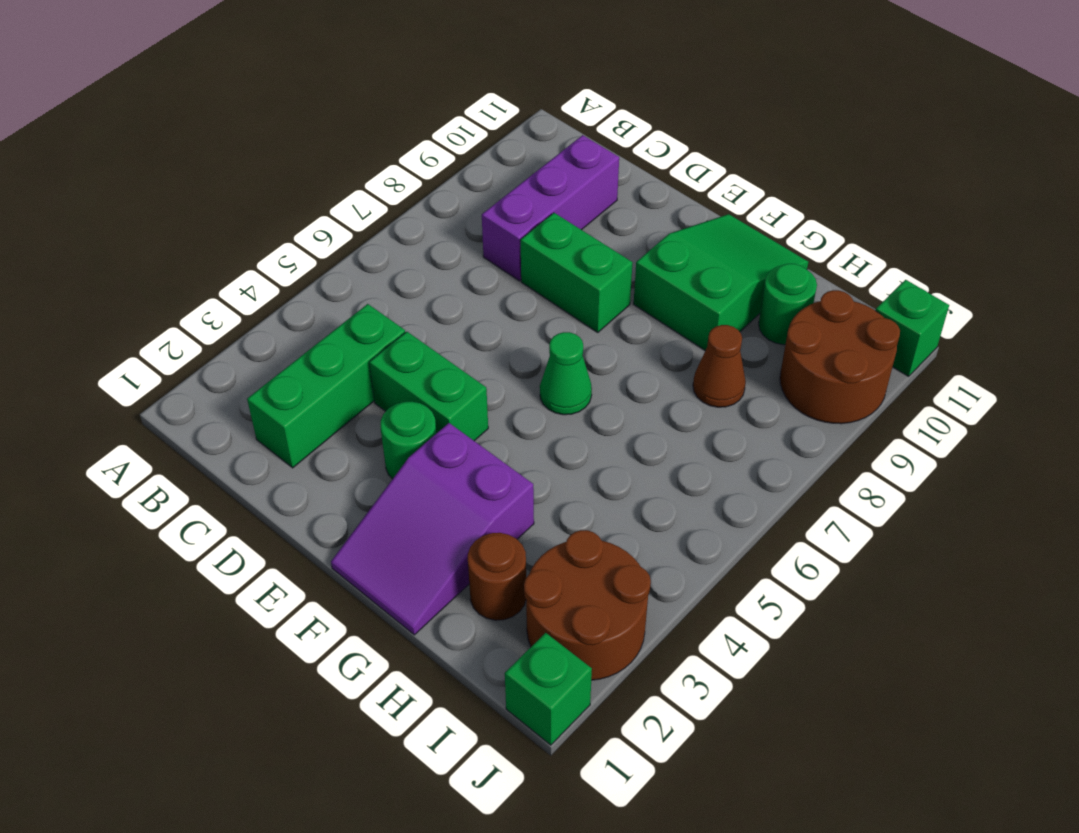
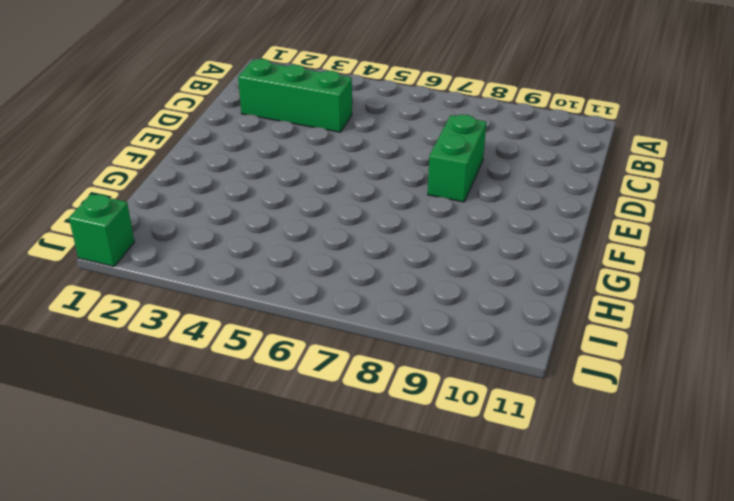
none -> purple 1x3 brick [482,135,619,281]
none -> green 1x2 brick [369,332,488,441]
none -> green 1x1 round brick [381,402,436,479]

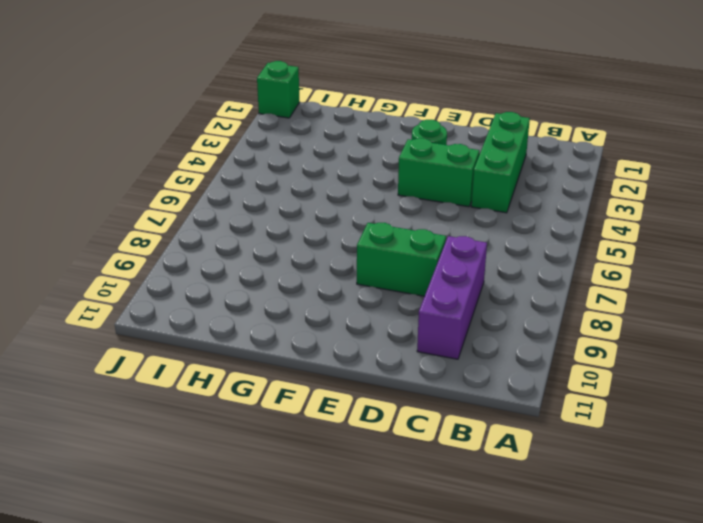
none -> purple 2x3 slope [331,423,534,635]
none -> green 1x1 cone [540,332,592,415]
none -> green 2x3 slope [634,214,808,351]

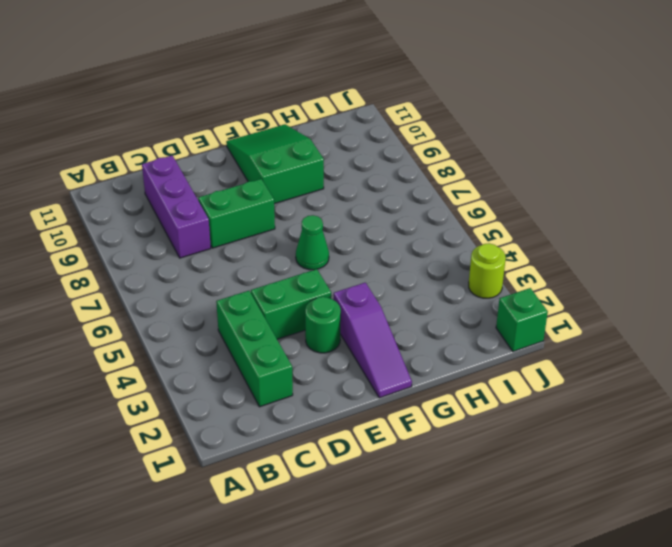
purple 1x3 slope [333,283,412,398] -> purple 2x3 slope [331,423,534,635]
lime 1x1 round brick [469,243,506,298] -> brown 2x2 round brick [524,530,651,680]
none -> brown 1x1 round brick [468,533,526,620]
none -> brown 1x1 cone [693,325,746,407]
none -> green 1x1 round brick [759,264,817,345]

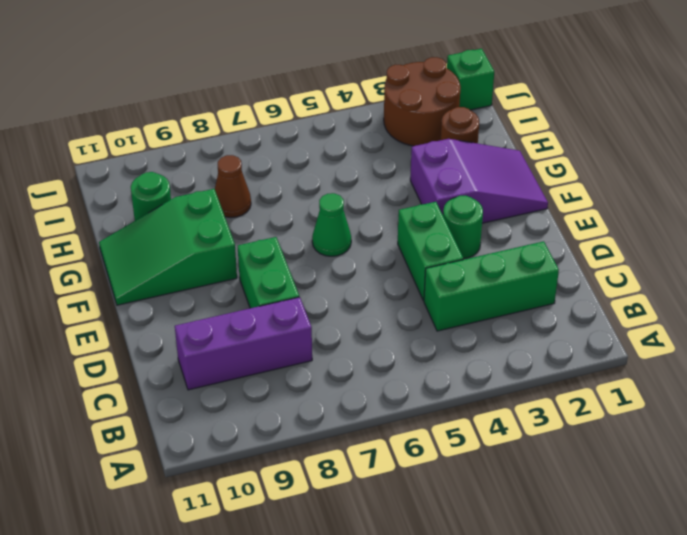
none -> brown 2x2 round brick [780,290,900,424]
none -> green 1x1 brick [876,280,949,376]

